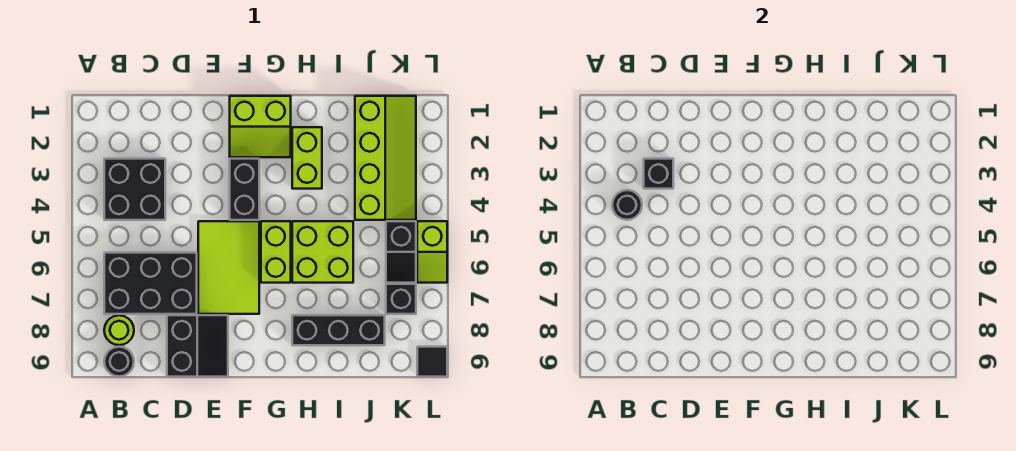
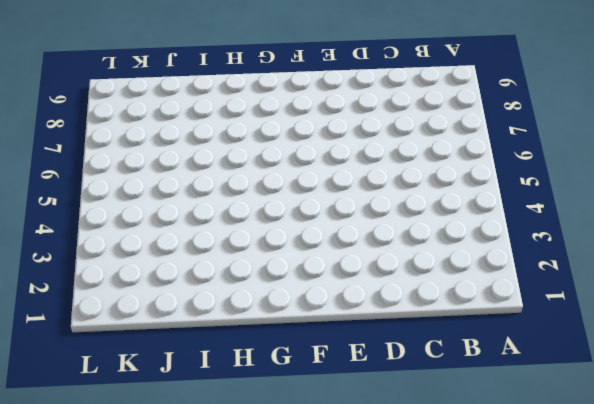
none -> black 2x2 brick [104,159,165,220]
none -> black 2x3 brick [104,253,197,314]
none -> lime 1x1 round brick [104,315,134,345]

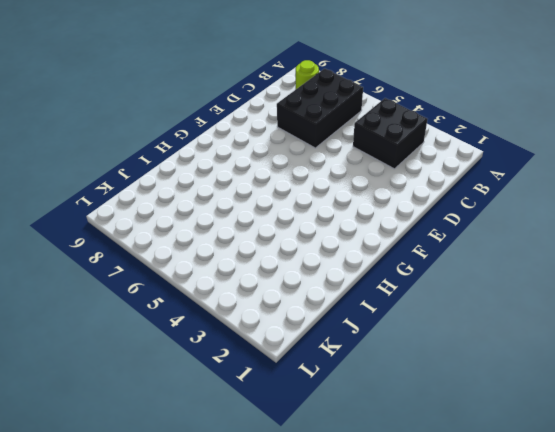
none -> black 1x1 round brick [104,347,134,376]
none -> black 2x2 slope [167,315,228,377]
none -> lime 2x3 tile [198,221,259,314]

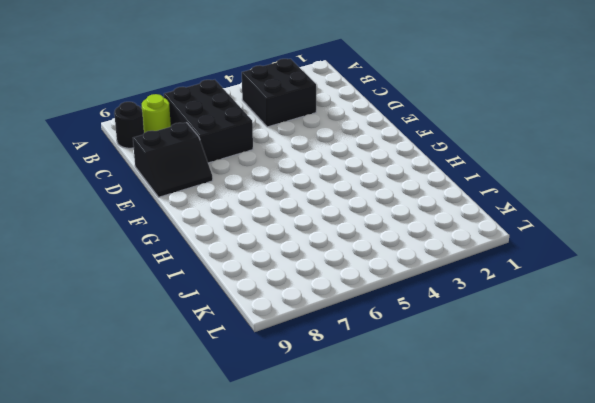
none -> lime 2x3 tile [198,221,259,314]
none -> lime 2x2 slope [230,96,291,157]
none -> black 1x2 brick [230,159,259,220]

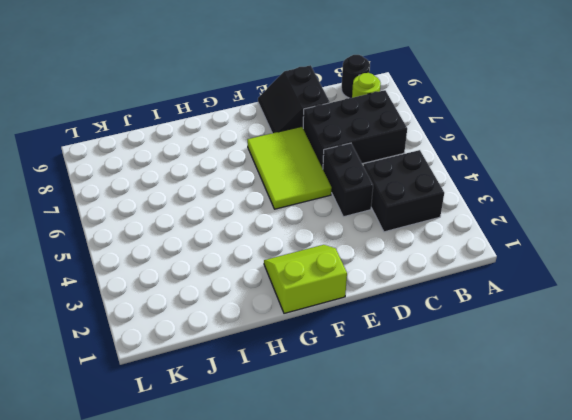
black 1x2 brick [323,143,373,217] -> black 1x2 brick moved to [230,159,259,220]
none -> lime 1x2 brick [261,221,291,283]
none -> lime 1x2 brick [292,127,322,189]
none -> lime 2x2 brick [292,221,353,283]

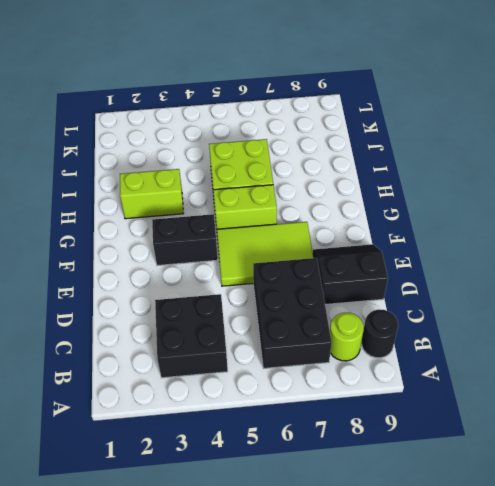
none -> lime 2x2 slope [230,96,291,157]
none -> black 1x3 brick [292,315,385,345]
none -> lime 2x4 slope [355,96,416,220]

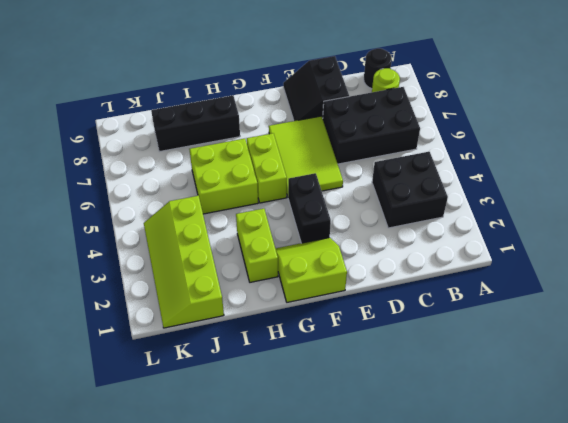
none -> black 1x2 slope [386,221,416,283]
none -> black 1x1 brick [386,284,416,314]
none -> lime 1x2 slope [417,221,447,283]

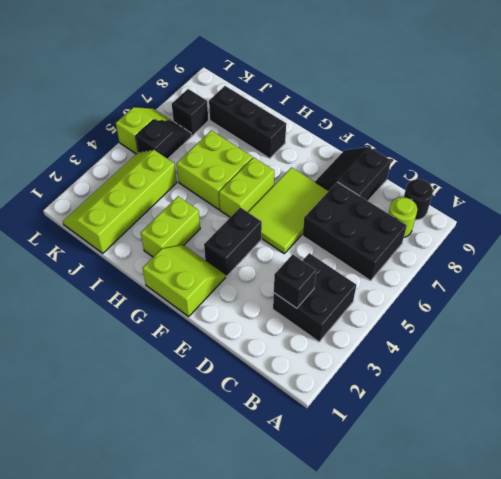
none -> black 1x1 tile [417,347,447,377]
none -> black 1x1 round brick [612,190,642,220]

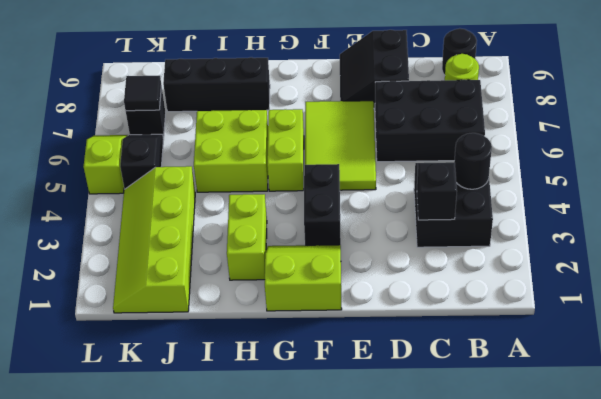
black 1x1 tile [124,76,161,111] -> black 1x1 tile moved to [417,347,447,377]

